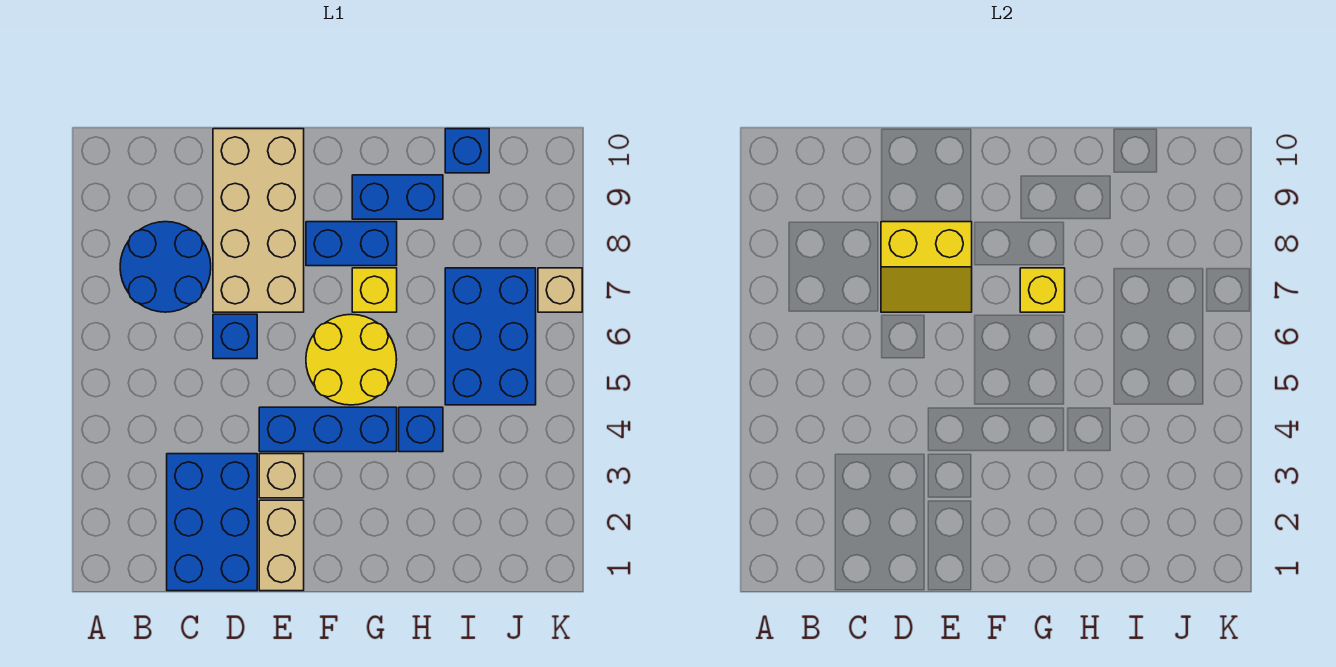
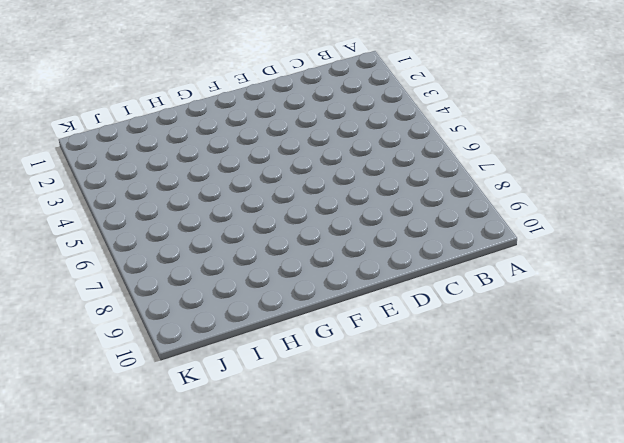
none -> blue 2x2 round brick [120,222,211,312]
none -> blue 2x3 brick [167,454,257,591]
none -> blue 1x1 brick [213,314,257,359]

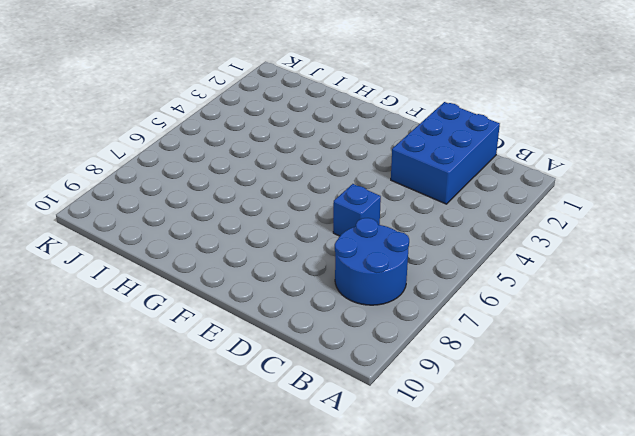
none -> tan 2x4 brick [213,129,304,312]
none -> tan 1x2 brick [259,500,304,591]
none -> tan 1x1 brick [259,454,304,498]

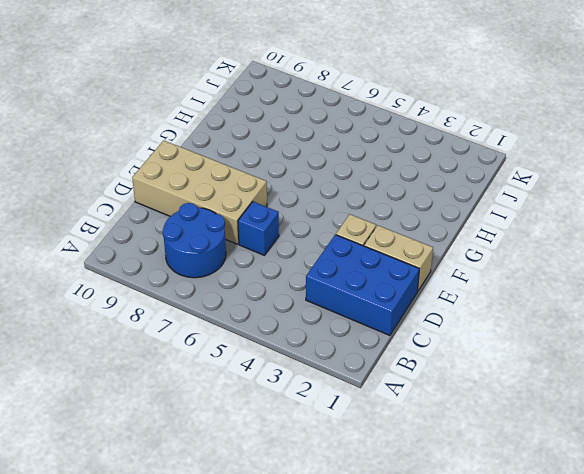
none -> blue 1x3 brick [259,407,397,452]
none -> yellow 2x2 round brick [306,314,397,405]
none -> blue 1x2 brick [306,222,397,266]

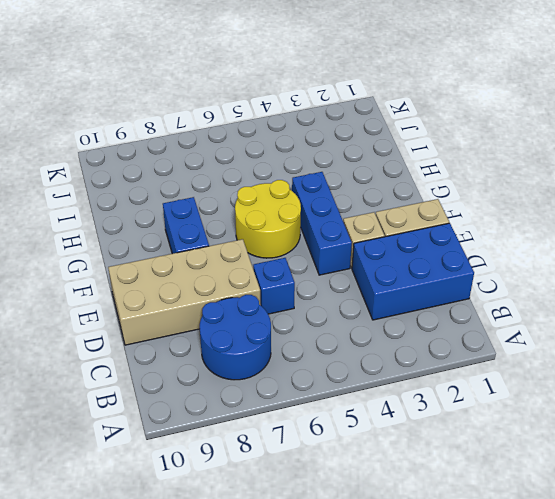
none -> yellow 1x1 brick [352,268,397,312]
none -> blue 1x2 brick [352,175,443,219]
none -> blue 1x1 brick [399,407,443,452]

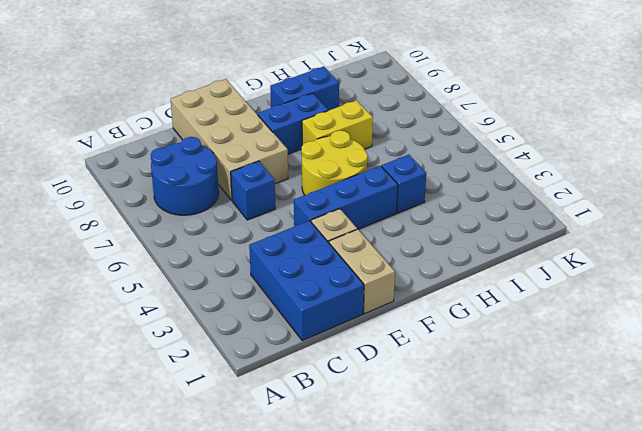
yellow 1x2 brick [302,100,373,149] -> yellow 1x1 brick [352,268,397,312]
none -> blue 2x3 brick [445,268,536,405]
none -> blue 1x1 brick [445,129,489,173]
none -> tan 1x1 brick [538,268,582,312]

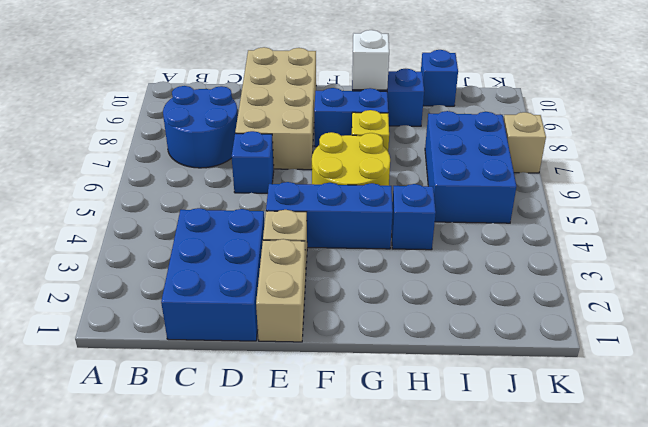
white 1x1 brick [352,30,389,90] -> none
none -> yellow 2x2 slope [881,222,972,312]
none -> yellow 1x1 brick [1020,268,1065,312]

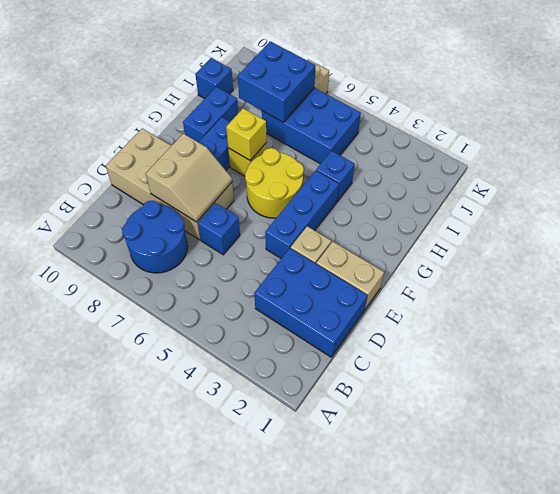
tan 2x2 slope [146,134,232,222] -> yellow 2x2 slope [881,222,972,312]
blue 2x2 brick [238,41,316,123] -> none

